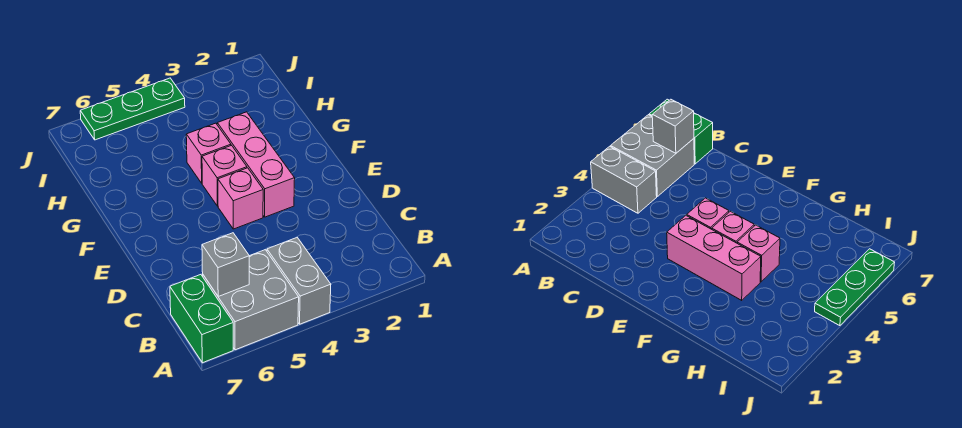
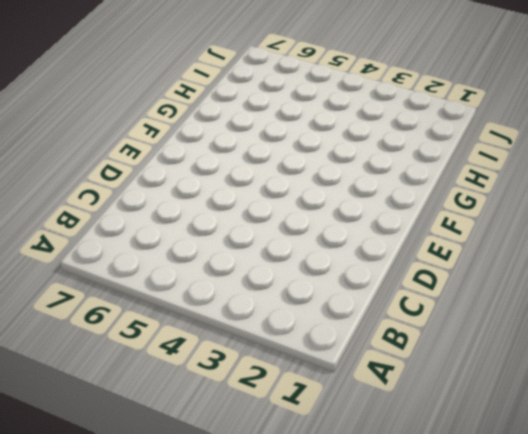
none -> grey 1x2 brick [267,237,331,324]
none -> grey 2x2 brick [203,250,299,350]

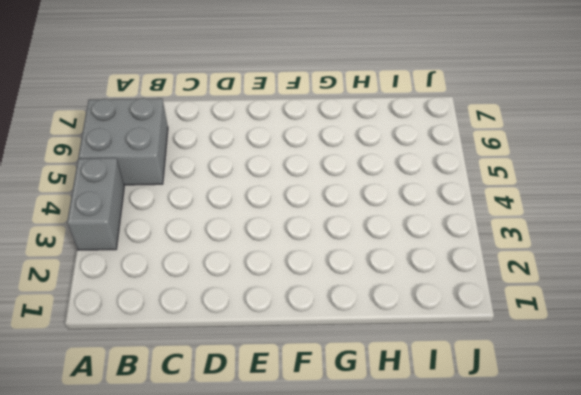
grey 1x2 brick [67,158,124,250] -> grey 1x2 brick turned to [267,237,331,324]
none -> green 1x2 brick [170,275,233,363]
none -> pink 1x3 brick [217,112,295,217]

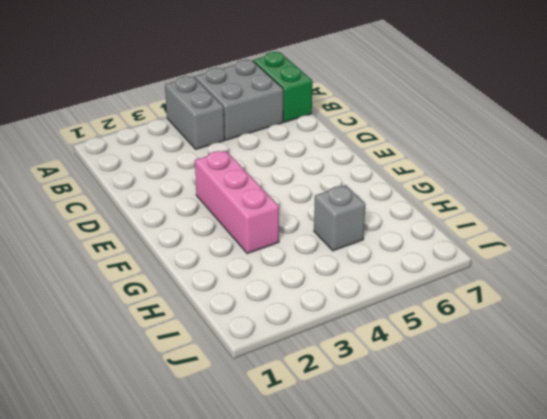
grey 1x1 brick [314,185,365,251] -> grey 1x1 brick moved to [202,233,249,296]
none -> pink 1x1 brick [218,168,263,229]
none -> pink 1x1 brick [202,145,247,206]

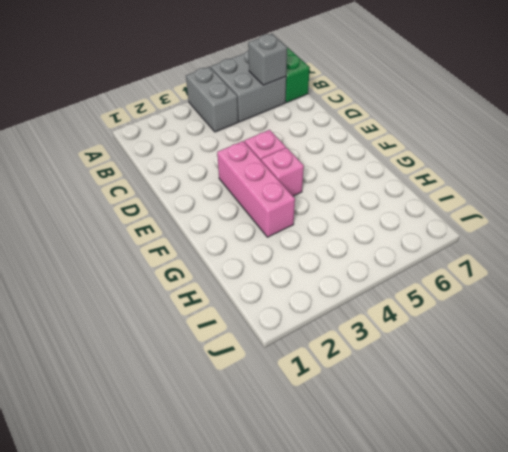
none -> pink 1x1 brick [186,123,231,183]
none -> green 1x3 plate [80,78,185,140]

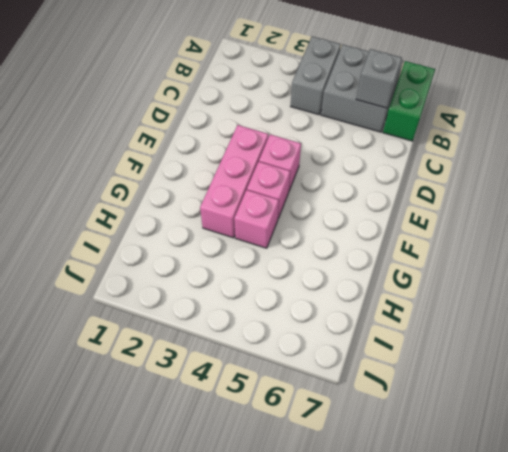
none -> green 1x3 plate [80,78,185,140]

